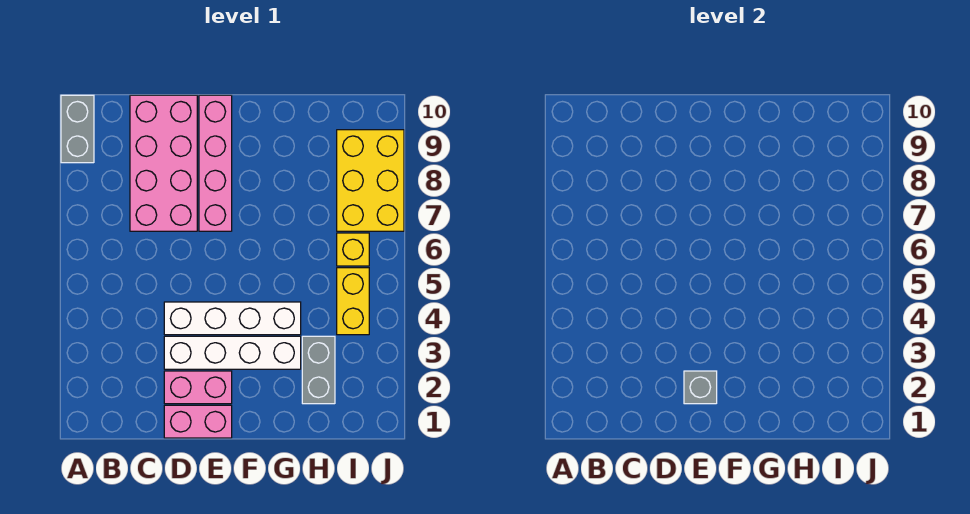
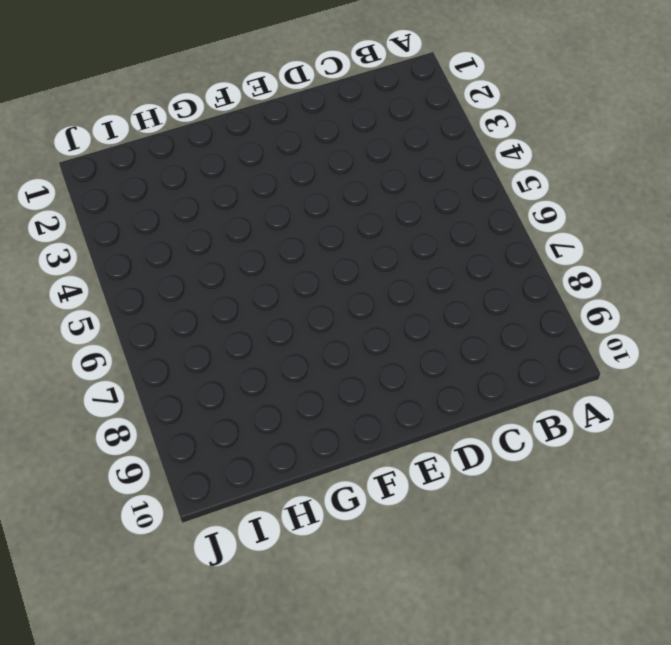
none -> grey 1x2 brick [61,95,94,163]
none -> pink 2x4 brick [130,95,197,231]
none -> pink 1x2 brick [164,405,232,438]

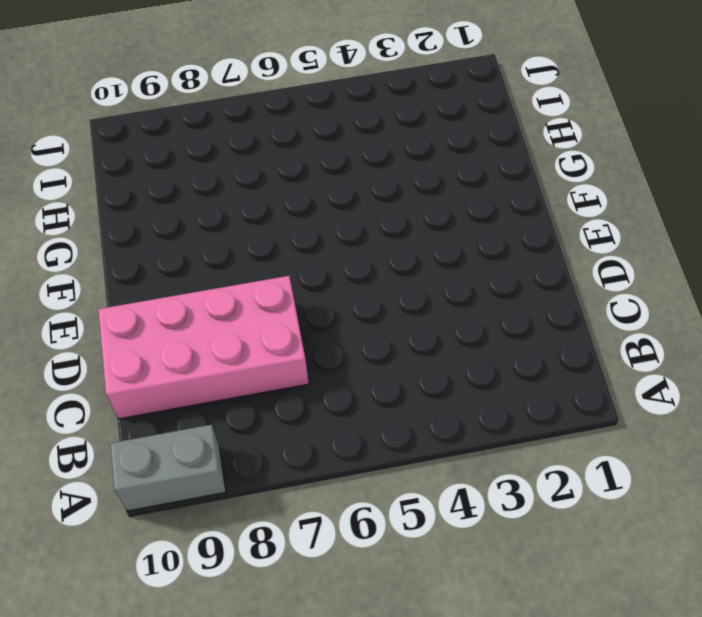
none -> pink 1x2 brick [164,405,232,438]
none -> pink 1x2 brick [164,371,232,404]
none -> white 1x4 brick [164,336,301,369]

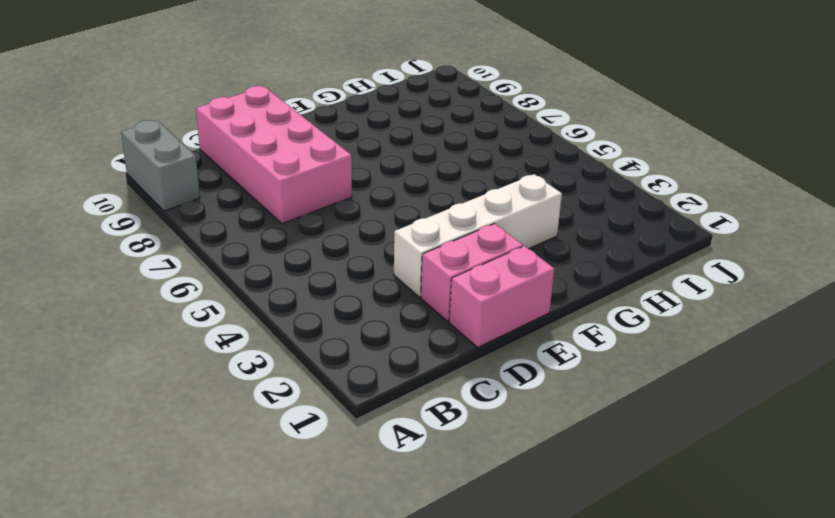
none -> white 1x4 brick [164,302,301,335]
none -> pink 1x4 brick [199,95,232,231]
none -> grey 1x2 brick [302,336,335,404]

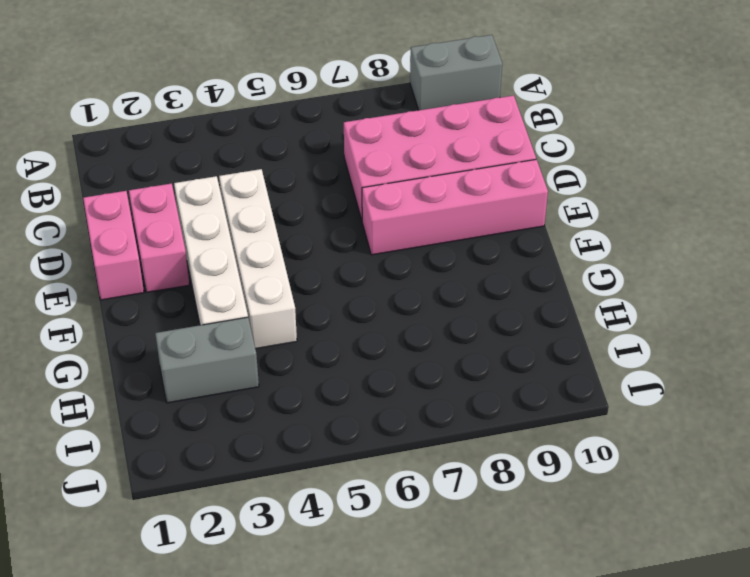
none -> yellow 1x2 brick [337,268,369,335]
none -> yellow 1x1 brick [337,233,369,266]
none -> yellow 2x3 brick [337,130,404,231]

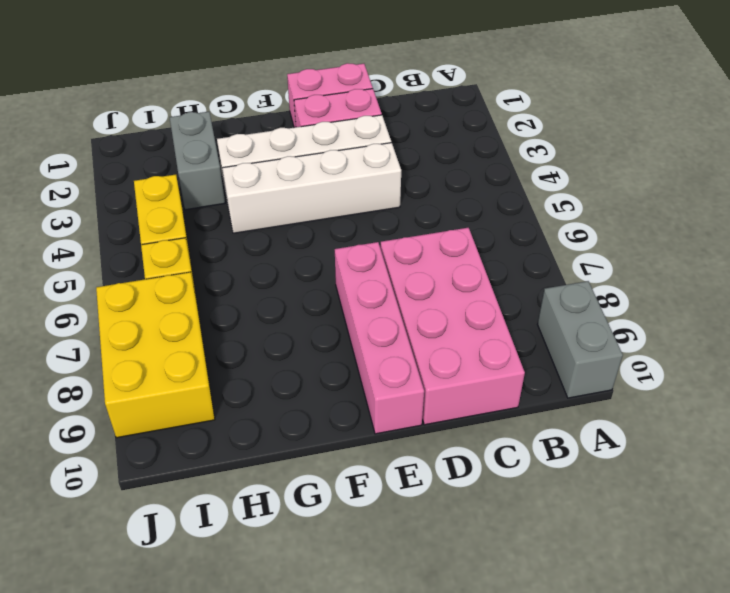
none -> grey 1x1 brick [684,371,717,404]

